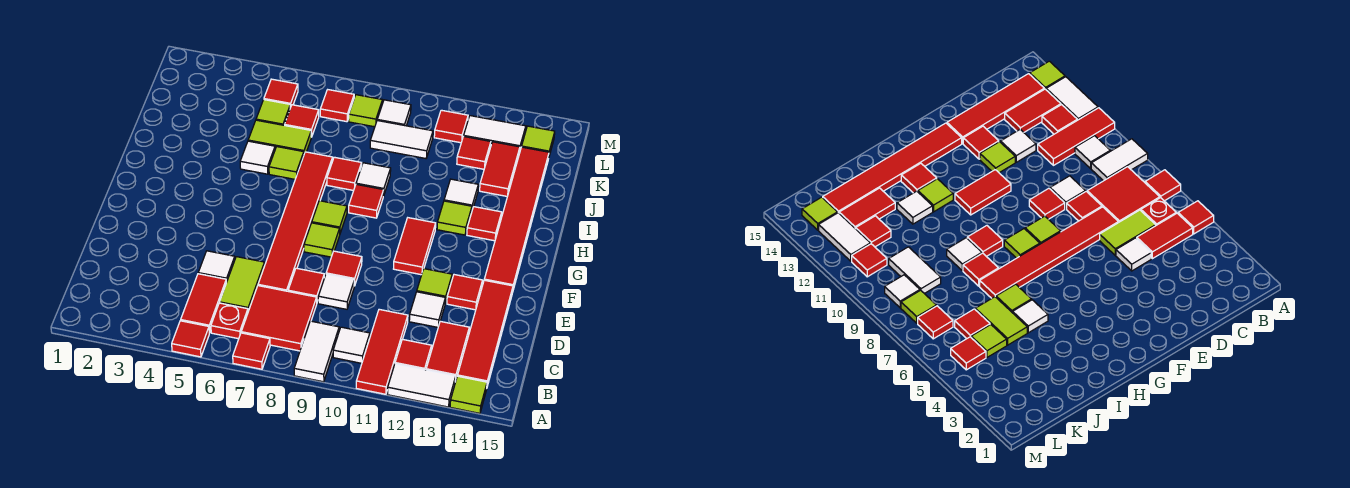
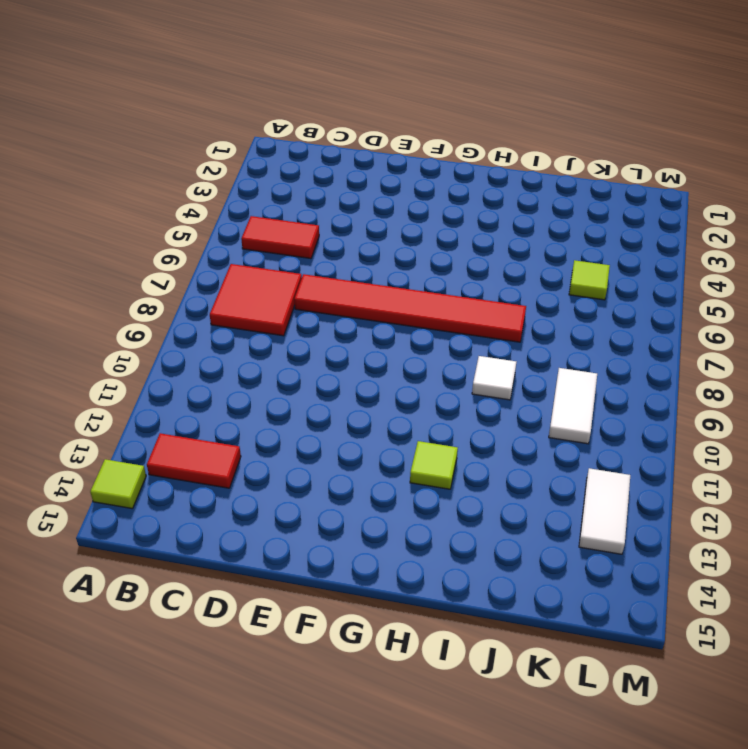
none -> red 1x1 tile [172,321,209,357]
none -> red 1x1 tile [233,333,270,369]
none -> white 1x2 tile [294,321,339,382]
none -> red 1x3 tile [356,309,408,394]

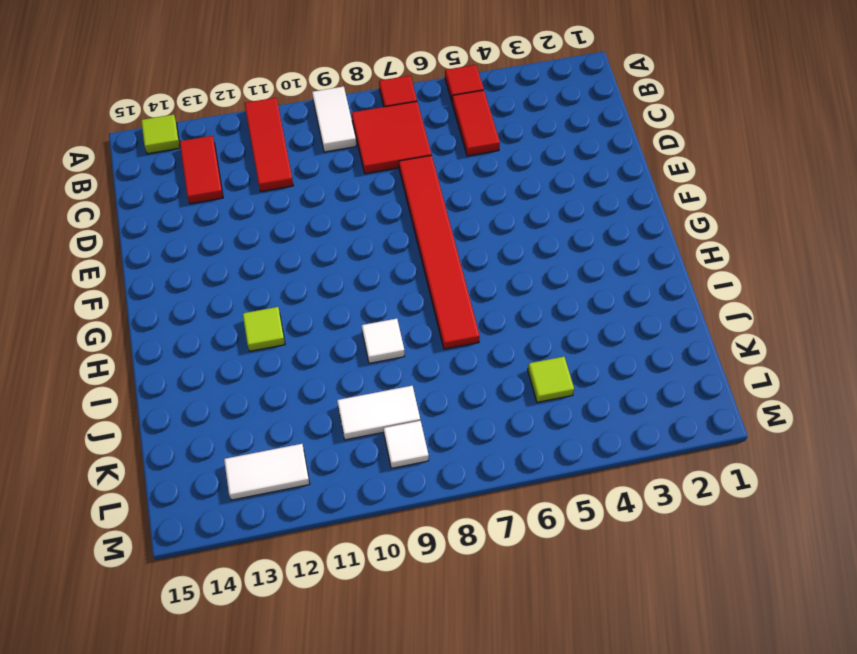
none -> white 1x2 tile [388,364,456,407]
none -> red 1x1 plate [211,303,248,339]
none -> white 1x1 tile [333,327,370,363]
none -> red 1x1 tile [395,339,431,370]

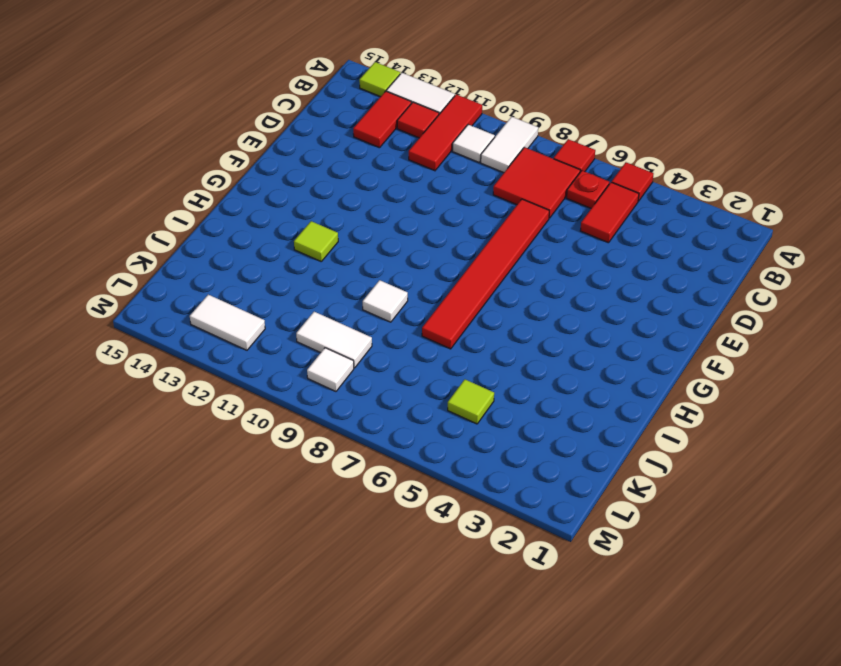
none -> red 1x4 tile [458,280,513,386]
none -> lime 1x2 tile [220,257,265,311]
none -> white 1x1 tile [198,251,235,283]
none -> red 1x1 tile [288,268,324,302]

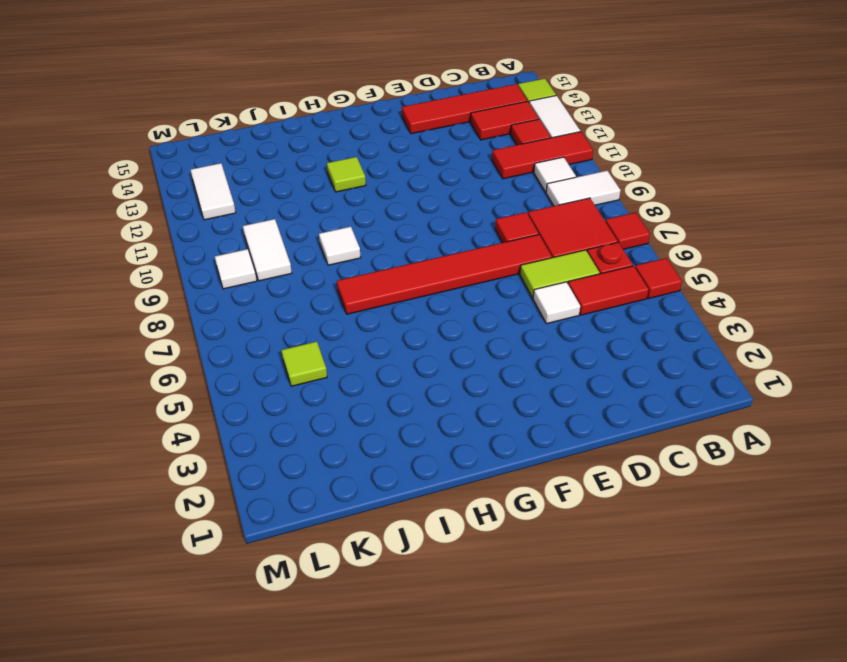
none -> white 1x1 tile [318,274,354,309]
none -> white 1x1 tile [409,292,445,327]
none -> red 1x1 tile [326,251,362,286]
none -> lime 1x1 tile [417,269,452,303]

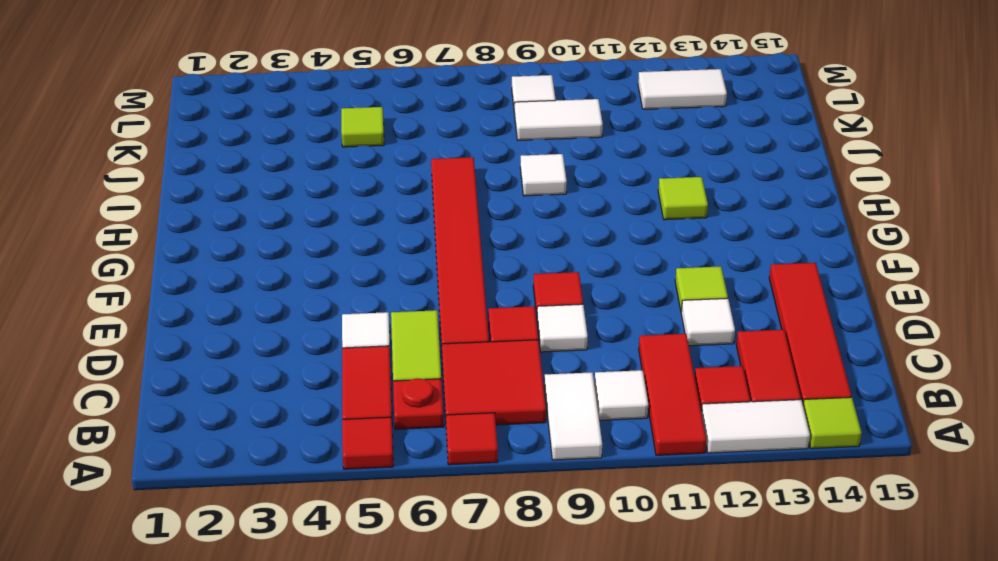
none -> red 1x1 tile [447,275,483,310]
none -> lime 1x1 tile [304,223,340,257]
none -> red 1x2 tile [394,218,436,275]
none -> red 1x6 tile [484,147,549,290]

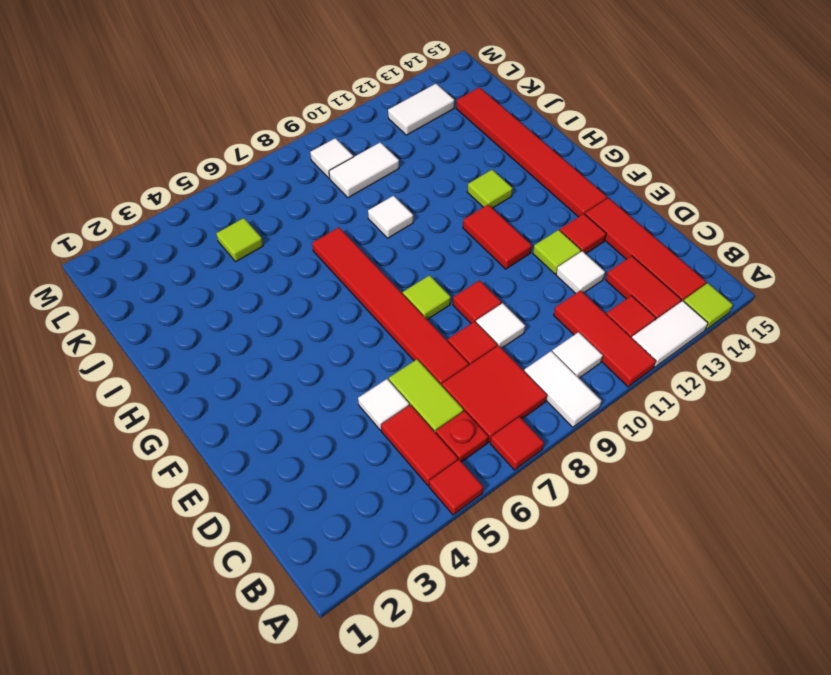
none -> lime 1x1 tile [312,201,347,233]
none -> red 1x1 tile [349,184,384,218]
none -> red 1x1 tile [467,207,502,241]
none -> white 1x1 tile [240,141,275,174]

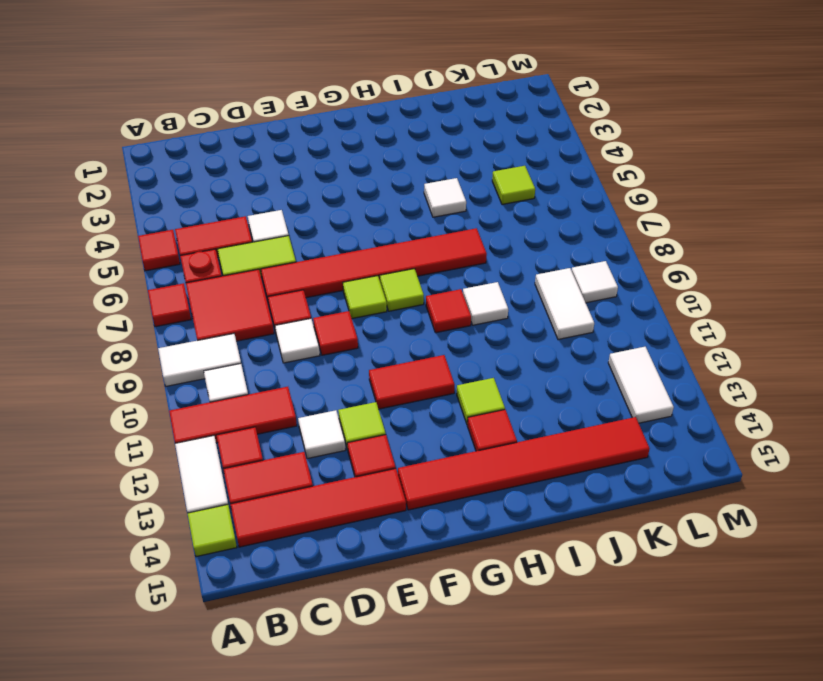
none -> lime 1x1 tile [269,147,304,179]
none -> red 1x1 tile [327,157,362,191]
none -> white 1x1 tile [444,179,478,210]
none -> lime 1x2 tile [248,120,311,153]

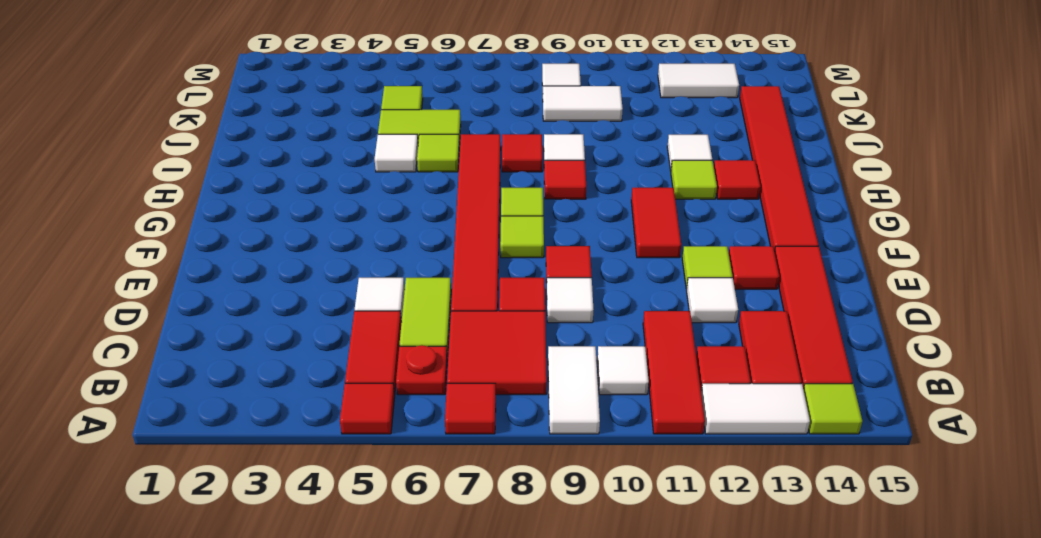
none -> red 1x2 tile [480,142,520,196]
none -> red 1x1 tile [285,105,319,137]
none -> red 1x1 tile [457,136,491,169]
none -> red 1x1 tile [264,79,298,108]

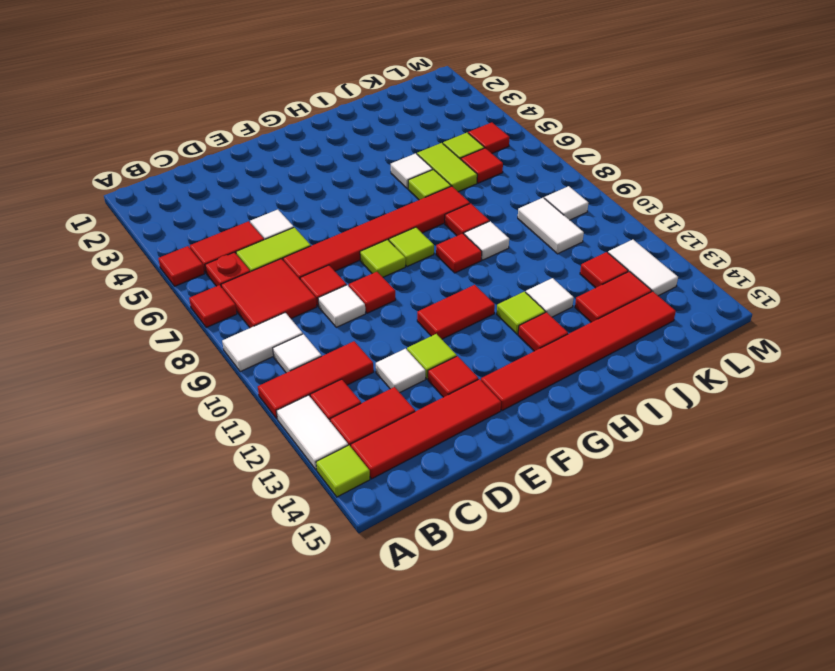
none -> red 1x1 tile [320,90,354,122]
none -> lime 1x1 tile [349,95,383,127]
none -> red 1x1 tile [434,110,468,143]
none -> lime 1x1 tile [522,126,555,156]

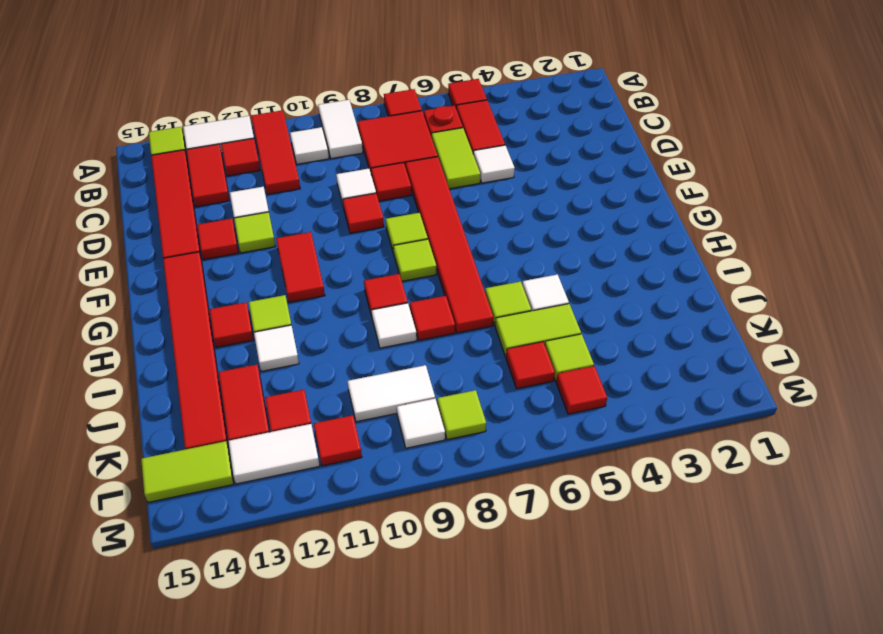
lime 1x2 tile [141,441,234,502] -> lime 1x1 tile [522,126,555,156]
none -> red 1x1 tile [320,90,354,122]

